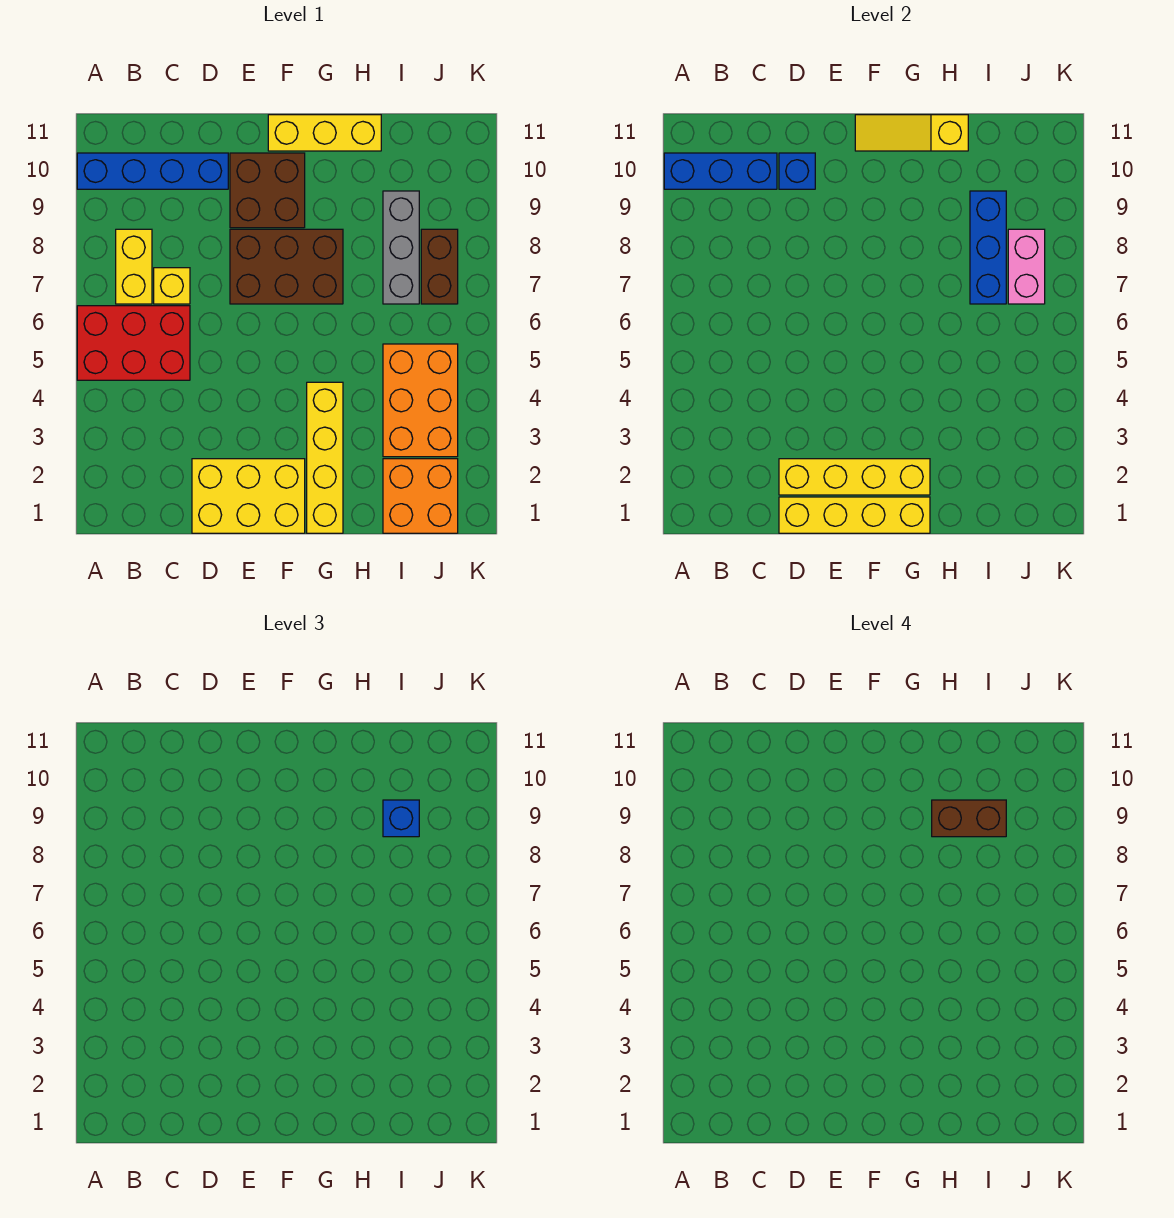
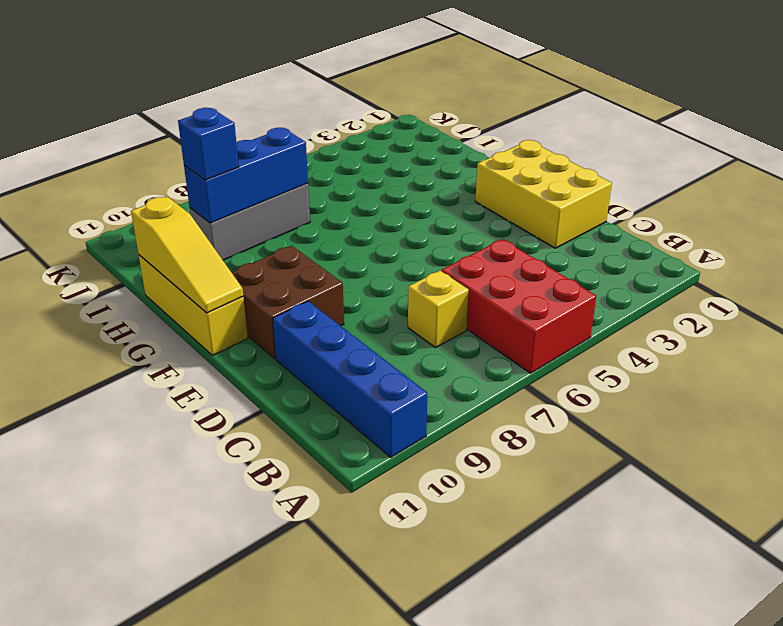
none -> yellow 1x2 brick [116,229,152,304]
none -> brown 2x3 brick [230,229,343,304]
none -> yellow 1x4 brick [307,382,343,533]

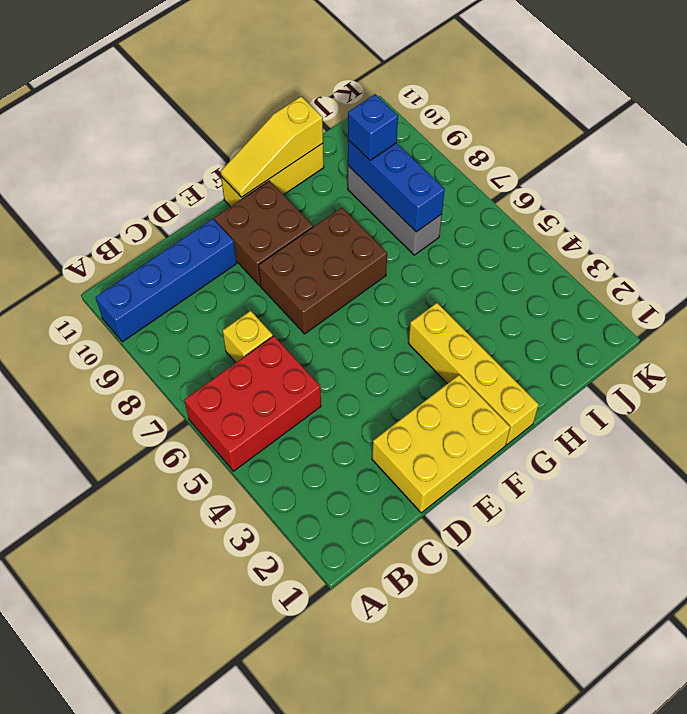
none -> yellow 1x2 brick [116,229,152,304]
none -> orange 2x2 brick [383,459,458,533]
none -> orange 2x3 brick [383,344,458,457]

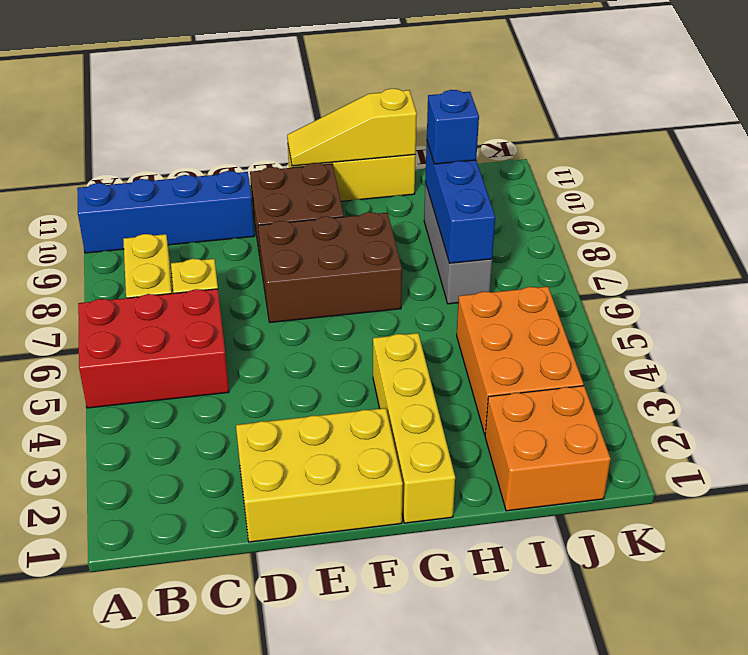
none -> brown 1x2 brick [421,229,458,304]
none -> blue 1x3 brick [664,153,777,189]
none -> yellow 1x4 brick [779,497,930,533]

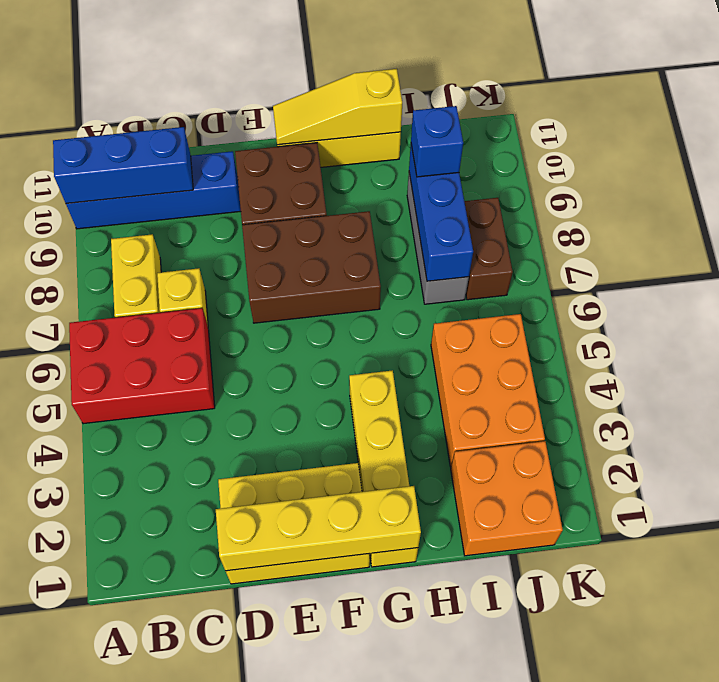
none -> yellow 1x4 brick [779,459,930,495]
none -> blue 1x1 brick [779,153,815,189]
none -> pink 1x2 brick [1008,229,1045,304]

